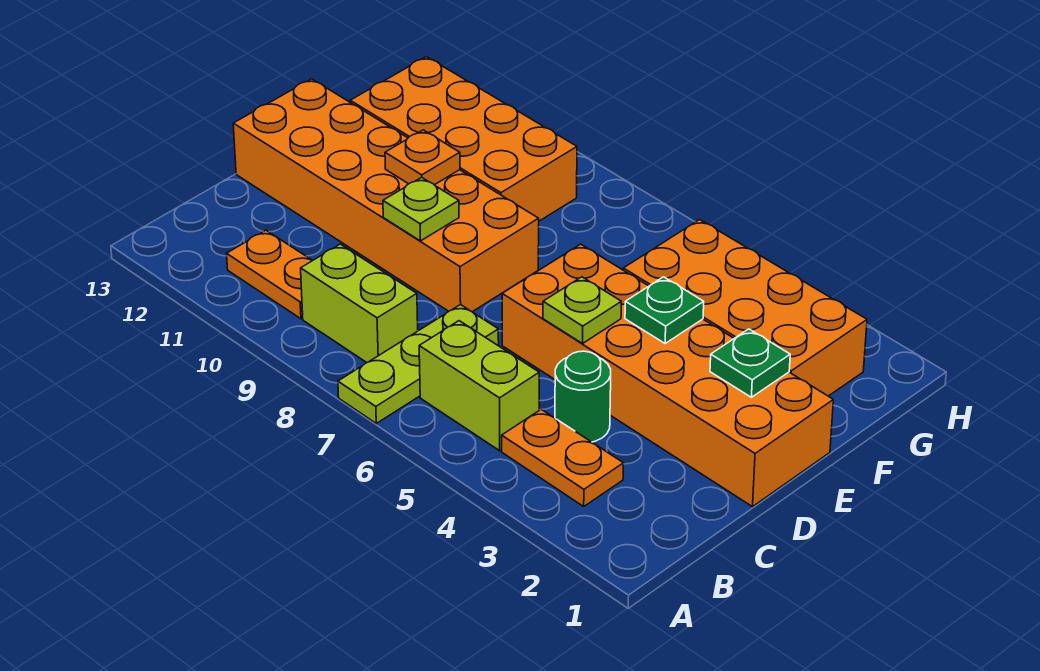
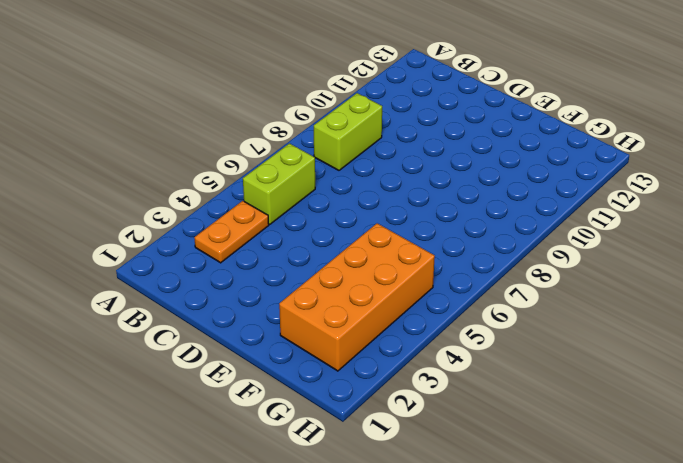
none -> lime 1x3 plate [338,305,499,423]
none -> orange 1x2 plate [227,230,312,319]
none -> green 1x1 round brick [555,351,611,442]

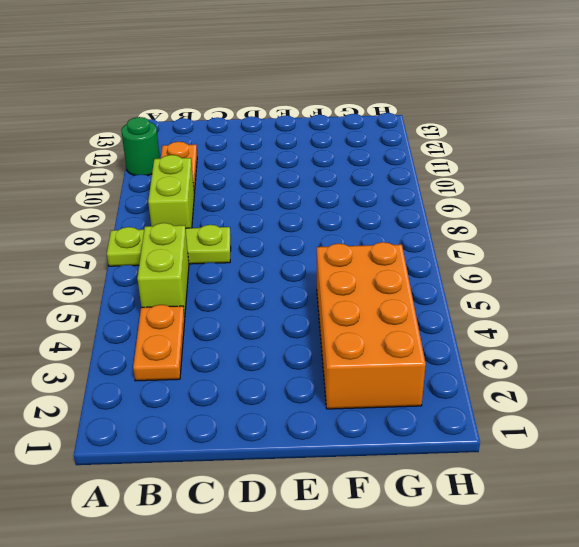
green 1x1 round brick [121,117,160,176] -> green 1x1 round brick moved to [555,351,611,442]
none -> orange 2x6 brick [502,244,833,507]
none -> orange 2x6 brick [233,79,539,312]
none -> orange 2x4 brick [350,57,577,221]

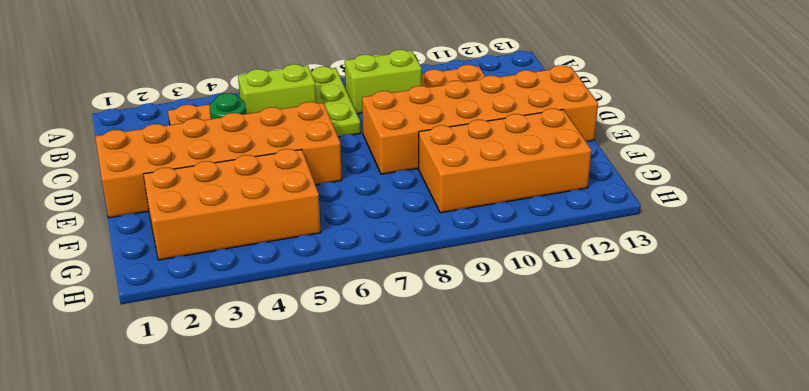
none -> lime 1x1 plate [543,277,621,344]
none -> lime 1x1 plate [383,177,459,241]
none -> green 1x1 plate [710,329,790,397]

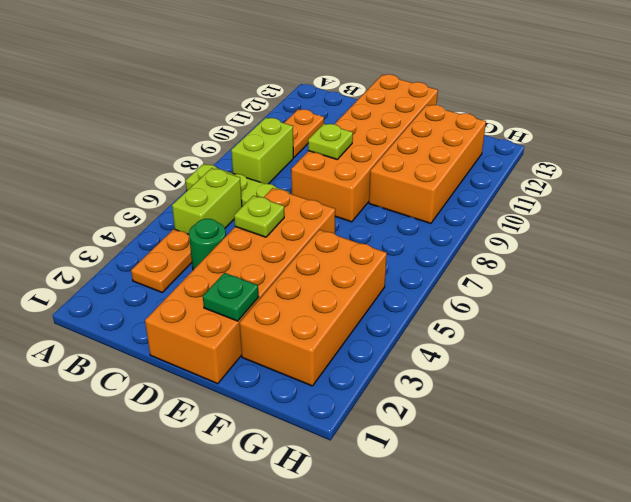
none -> green 1x1 plate [625,277,704,343]
none -> orange 1x1 plate [385,130,460,185]

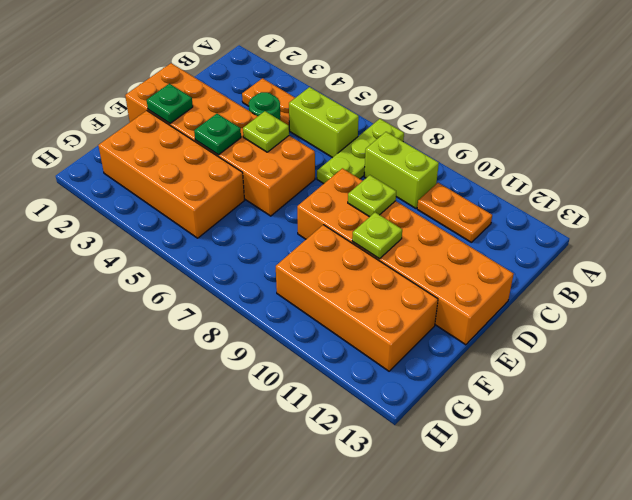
lime 1x1 plate [352,212,402,259] -> orange 1x1 plate [385,130,460,185]

